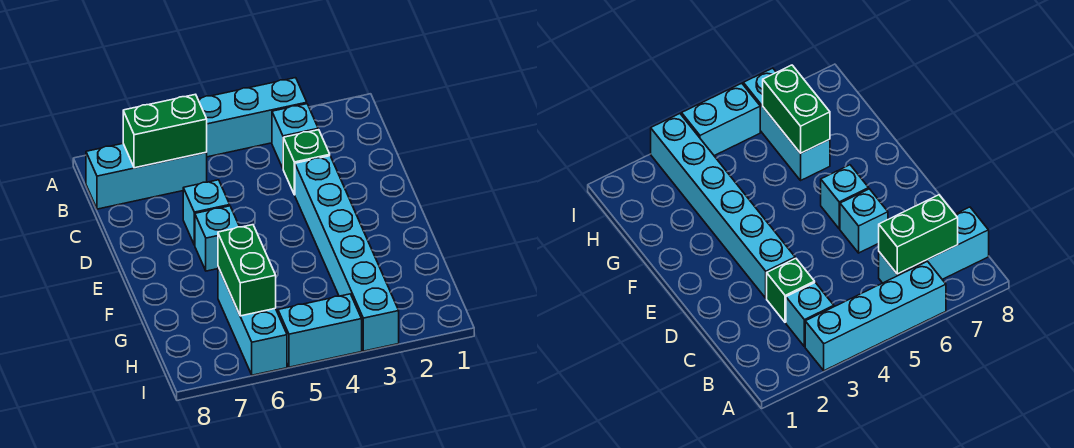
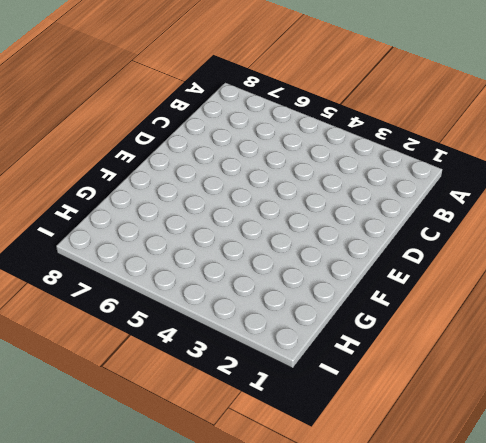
none -> cyan 1x4 brick [198,78,307,157]
none -> cyan 1x1 brick [272,104,318,168]

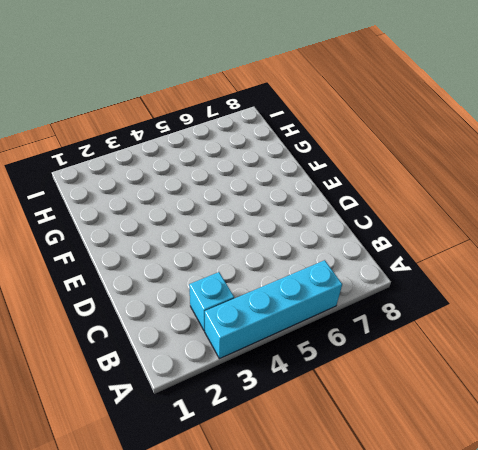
none -> cyan 1x3 brick [86,144,207,209]
none -> green 1x1 brick [283,130,330,195]

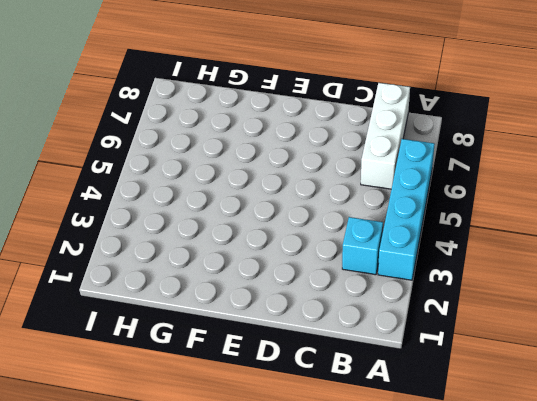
white 1x3 brick [361,83,410,189] -> cyan 1x3 brick [86,144,207,209]
none -> green 1x1 brick [283,130,330,195]
none -> cyan 1x6 brick [295,156,399,351]

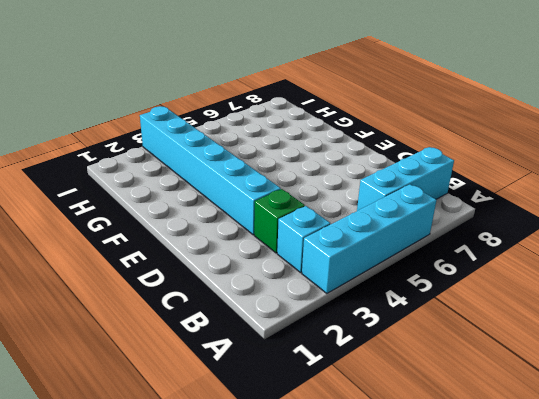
none -> cyan 1x1 brick [183,180,230,245]
none -> cyan 1x1 brick [195,206,239,271]

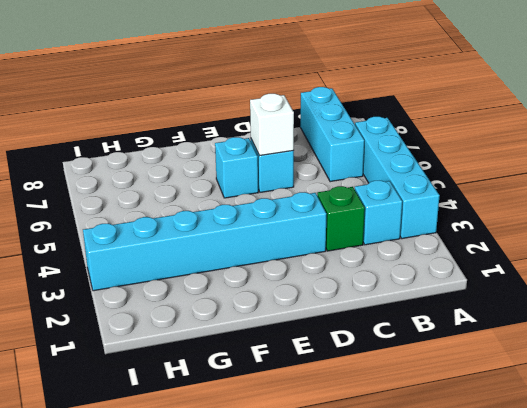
white 1x1 brick [250,94,294,156] -> none
none -> cyan 1x3 brick [218,267,287,375]
none -> cyan 1x2 brick [278,294,362,367]

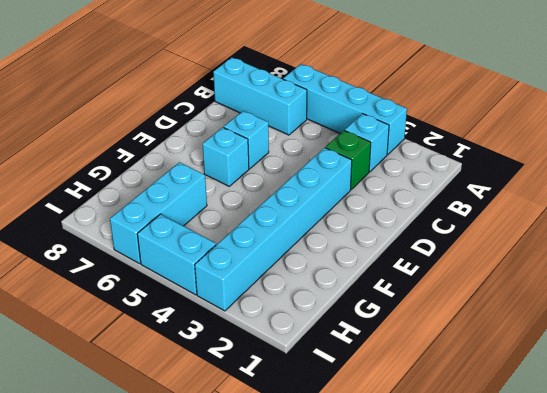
none -> green 1x2 brick [123,94,207,168]
none -> green 1x2 brick [218,225,276,316]

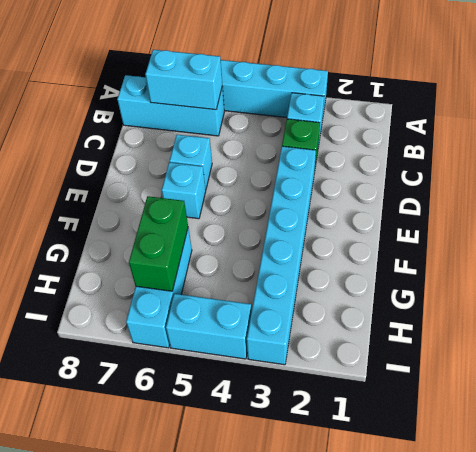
cyan 1x2 brick [145,50,222,110] -> green 1x2 brick [123,94,207,168]

